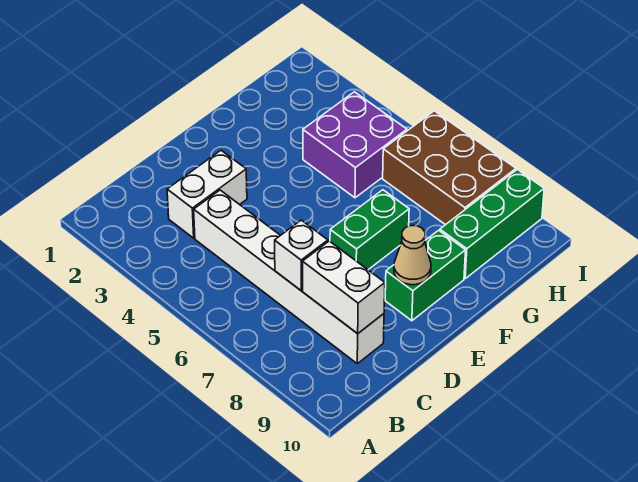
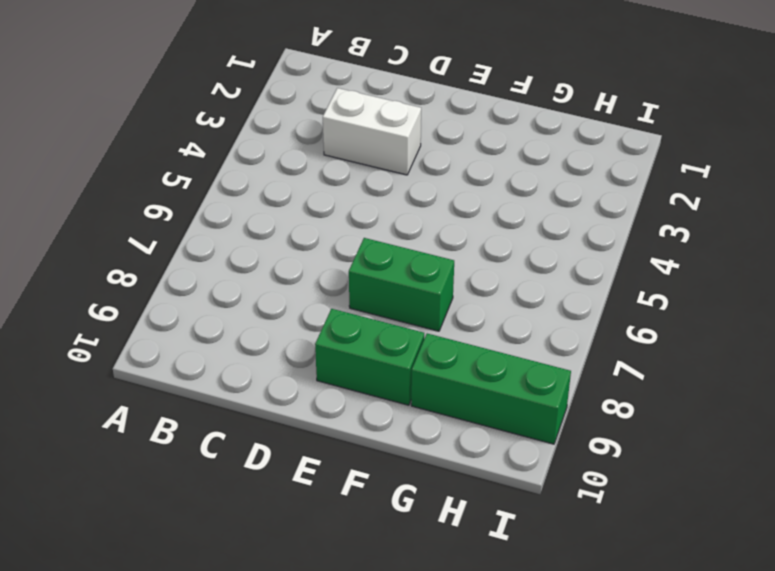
none -> white 1x6 brick [194,190,384,364]
none -> purple 2x2 brick [303,92,407,198]

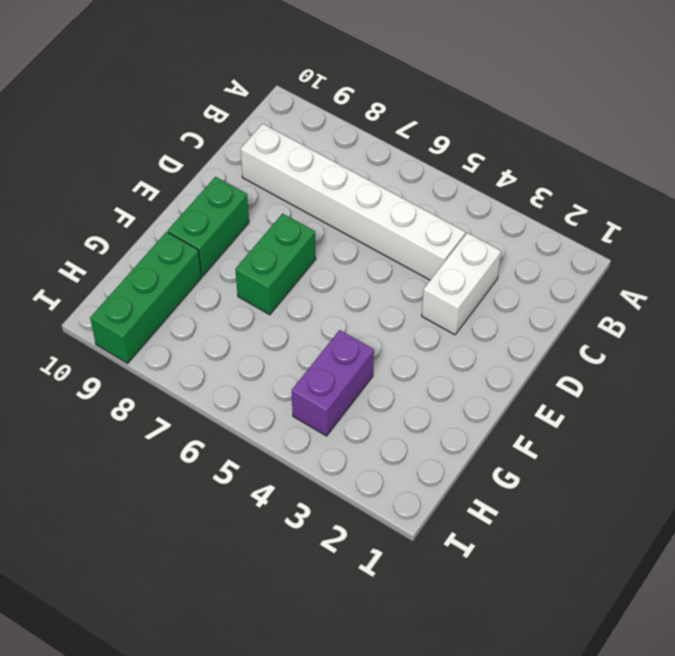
purple 1x2 brick [292,330,374,436] -> purple 2x2 brick [303,92,407,198]
none -> brown 2x3 brick [383,111,516,225]
none -> white 1x1 brick [275,220,328,291]

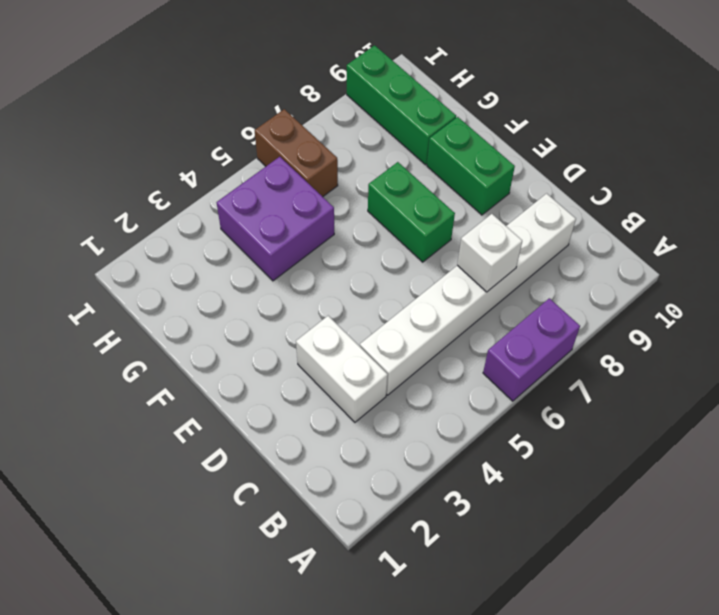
purple 1x2 brick [483,298,580,401] -> none
brown 1x2 brick [255,109,338,197] -> brown 2x3 brick [383,111,516,225]
none -> white 1x2 brick [303,241,385,334]
none -> tan 1x1 cone [394,226,431,285]

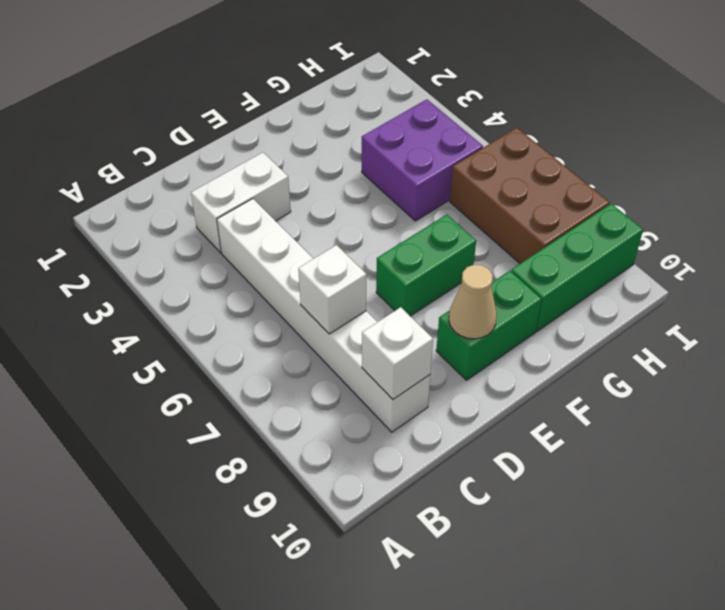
white 1x1 brick [362,307,433,399] -> white 1x2 brick [303,241,385,334]

